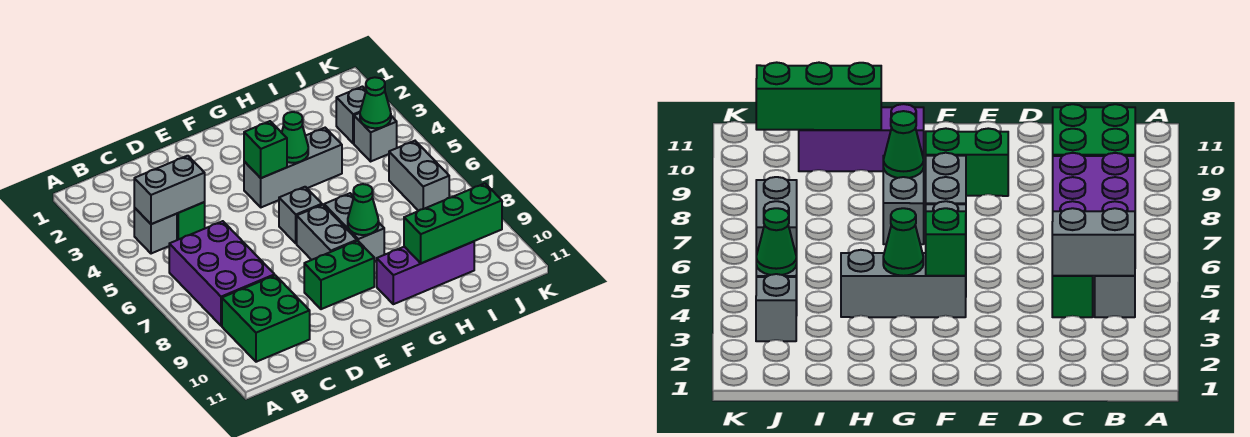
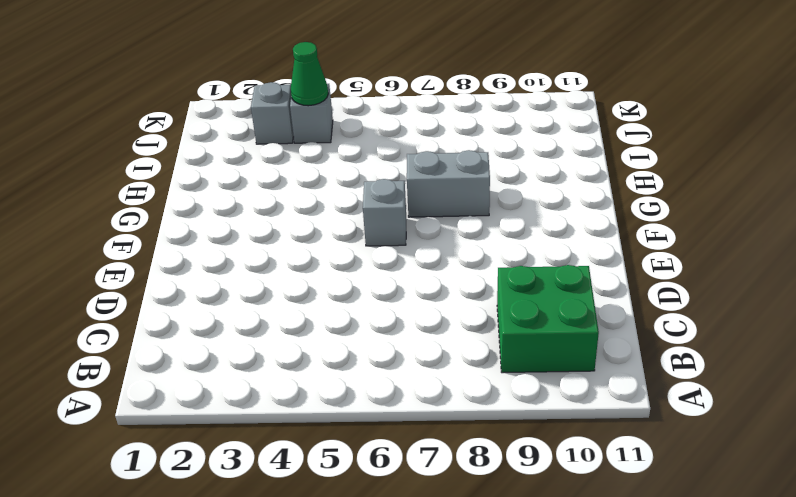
none -> grey 1x1 brick [134,208,177,254]
none -> purple 2x3 brick [169,221,275,326]
none -> green 1x1 brick [177,202,205,240]

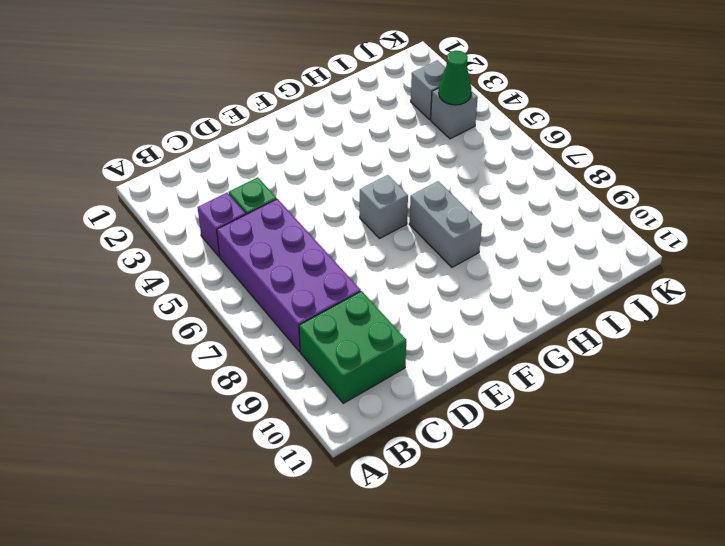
purple 1x1 brick [197,193,246,257] -> grey 1x1 brick [134,208,177,254]
purple 2x4 brick [217,199,361,352] -> purple 2x3 brick [169,221,275,326]
none -> green 1x2 brick [304,241,374,309]
none -> grey 1x3 brick [244,128,342,207]
none -> grey 1x2 brick [297,205,357,260]

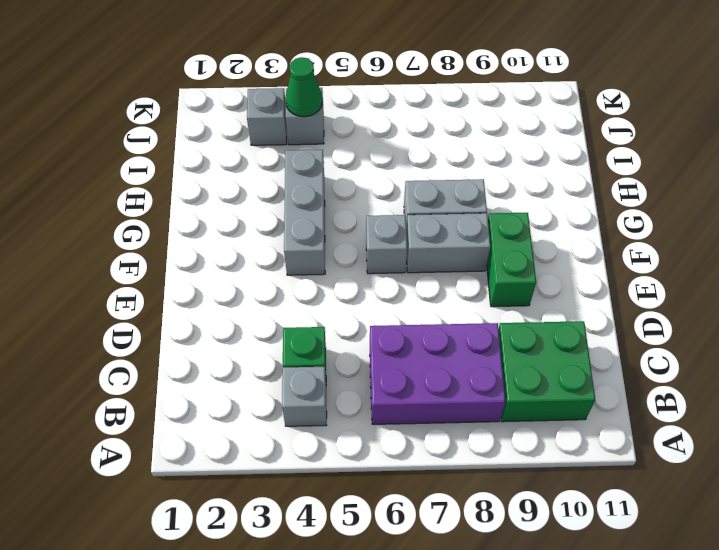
none -> purple 1x3 brick [377,242,474,304]
none -> grey 1x2 brick [389,141,449,211]
none -> grey 1x2 brick [134,156,205,224]

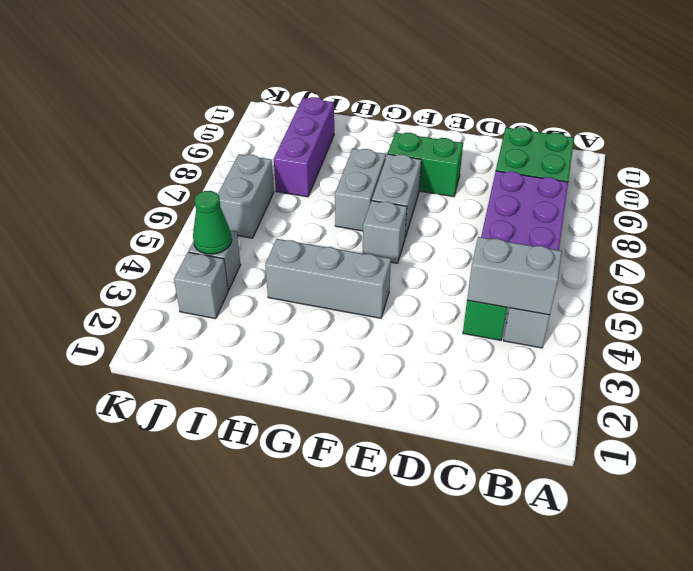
purple 1x3 brick [274,97,334,197] -> purple 1x3 brick turned to [377,242,474,304]
none -> green 1x1 brick [244,121,287,178]
none -> green 1x1 cone [282,112,308,163]
none -> green 1x1 cone [348,184,379,235]

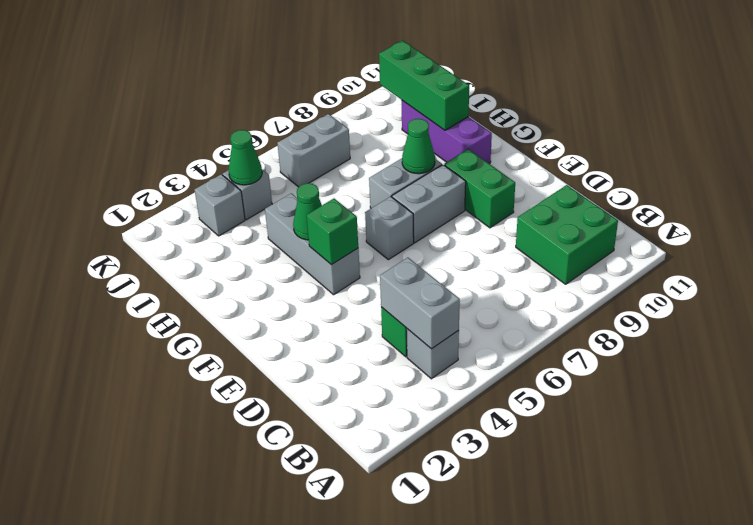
none -> purple 2x3 brick [169,221,275,326]

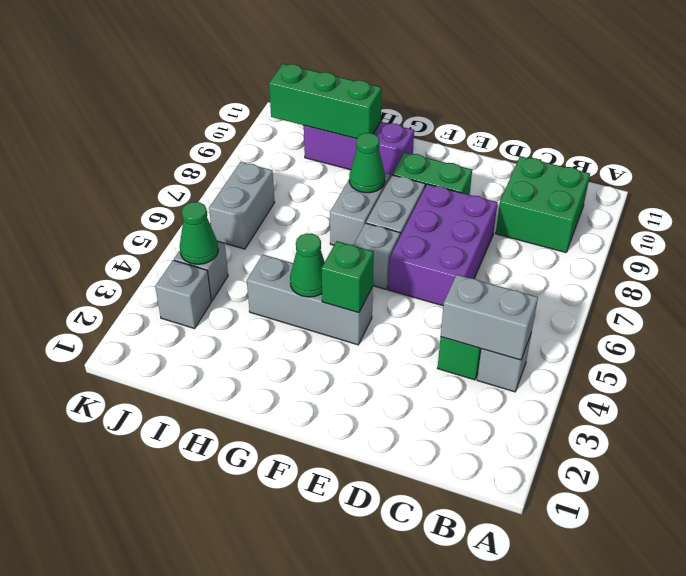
purple 2x3 brick [388,184,498,306] -> purple 2x3 brick moved to [169,221,275,326]

